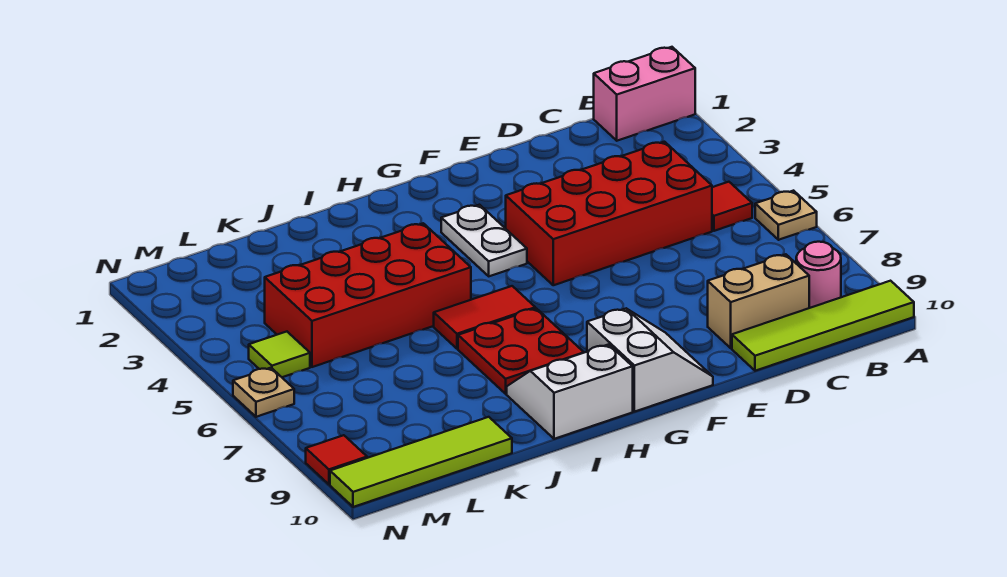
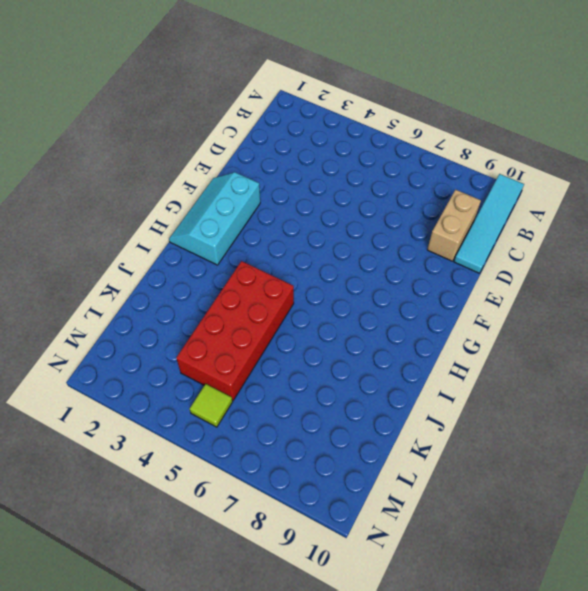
cyan 1x4 tile [454,174,524,273] -> lime 1x4 tile [732,281,914,371]
cyan 2x3 slope [169,172,260,265] -> none
none -> pink 1x2 brick [594,47,695,141]
none -> tan 1x1 plate [755,191,817,240]
none -> red 1x1 tile [712,182,752,231]

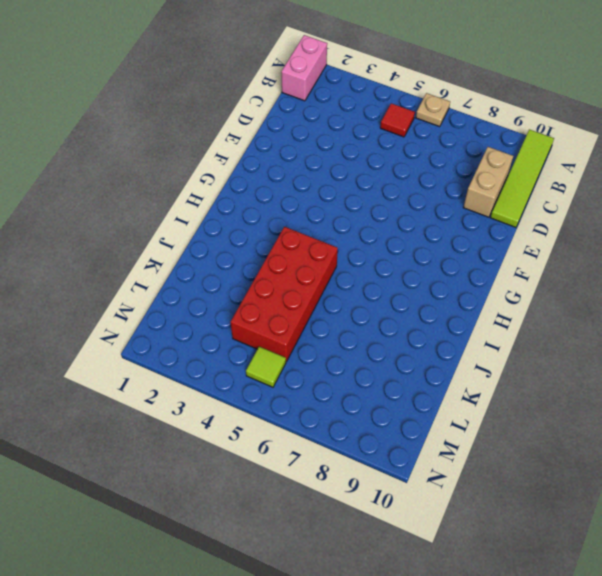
none -> pink 1x1 round brick [796,242,841,308]
none -> red 2x4 brick [506,142,712,285]
none -> white 2x2 slope [587,309,713,412]

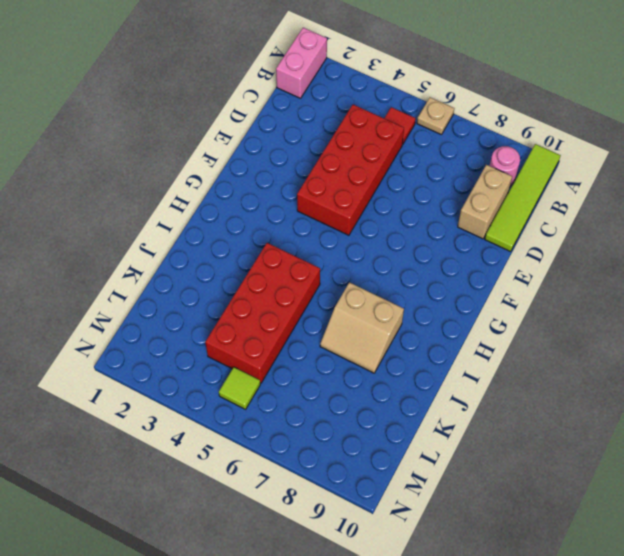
tan 2x2 slope [320,282,404,373] -> red 2x2 plate [458,308,584,394]
none -> white 2x2 slope [587,309,713,412]
none -> white 1x2 plate [441,205,527,276]
none -> red 1x2 tile [434,286,535,349]

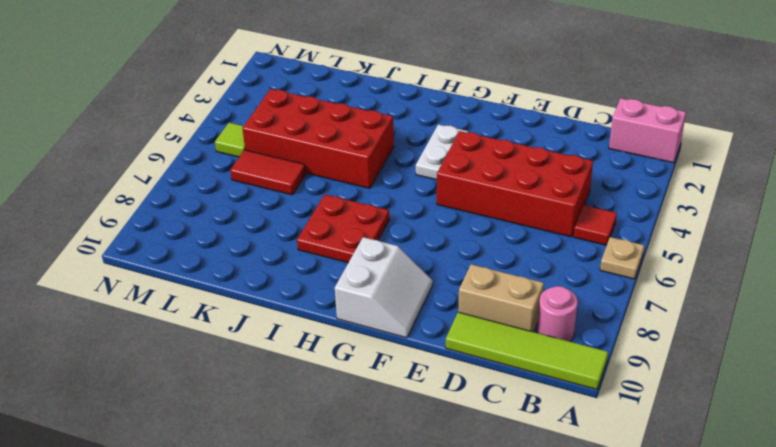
red 1x2 tile [230,150,306,195] -> red 1x2 tile moved to [434,286,535,349]
none -> white 2x2 slope [507,344,633,439]
none -> lime 1x4 tile [330,417,512,507]
none -> tan 1x1 plate [233,368,294,417]

